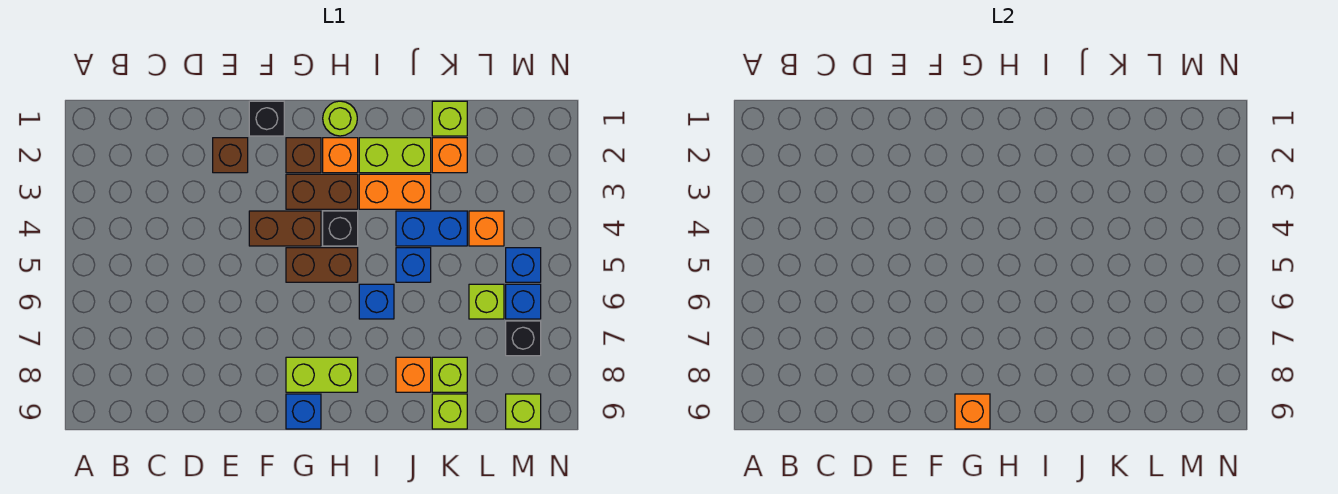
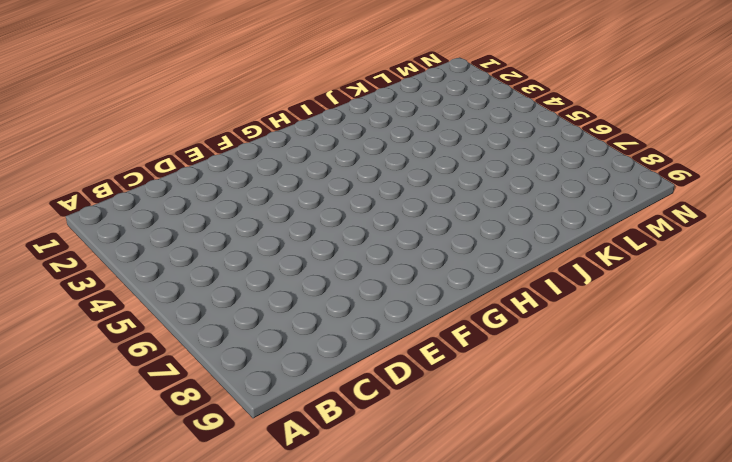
none -> brown 1x1 brick [213,138,248,173]
none -> black 1x1 brick [249,101,284,136]
none -> brown 1x2 brick [249,211,321,246]

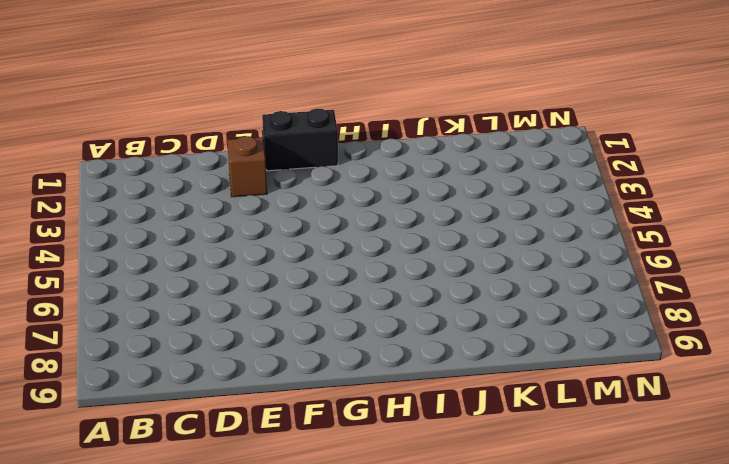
black 1x2 brick [262,108,338,171] -> black 1x1 brick [249,101,284,136]
none -> brown 1x2 brick [249,211,321,246]
none -> brown 1x1 brick [286,138,321,173]
none -> brown 1x2 brick [286,174,358,209]

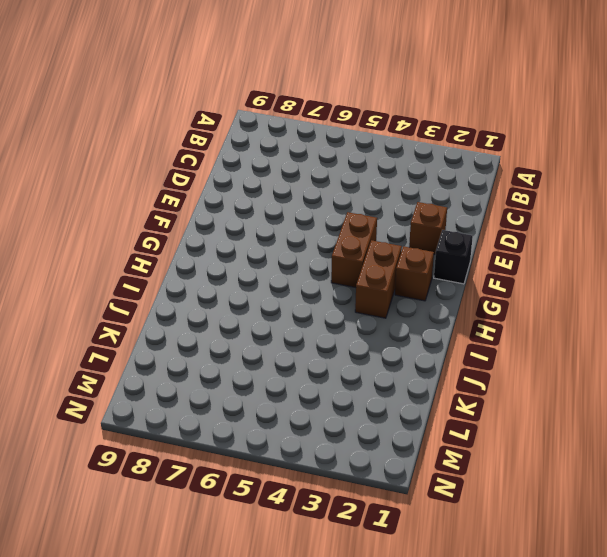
none -> brown 1x2 brick [286,248,358,282]
none -> lime 1x2 brick [286,357,358,392]
none -> blue 1x1 brick [286,394,321,429]

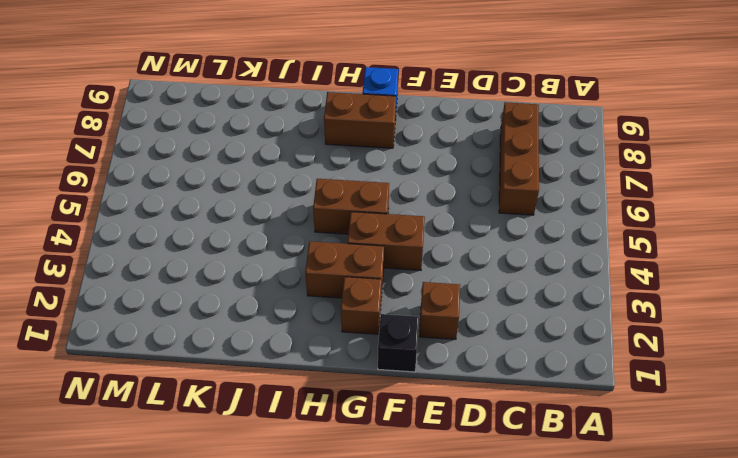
brown 1x3 brick [499,102,539,215] -> none
brown 1x2 brick [324,92,396,148] -> lime 1x2 brick [286,357,358,392]
none -> lime 1x1 round brick [323,101,357,136]
none -> orange 1x1 brick [323,138,358,173]
none -> black 1x1 brick [323,211,358,246]

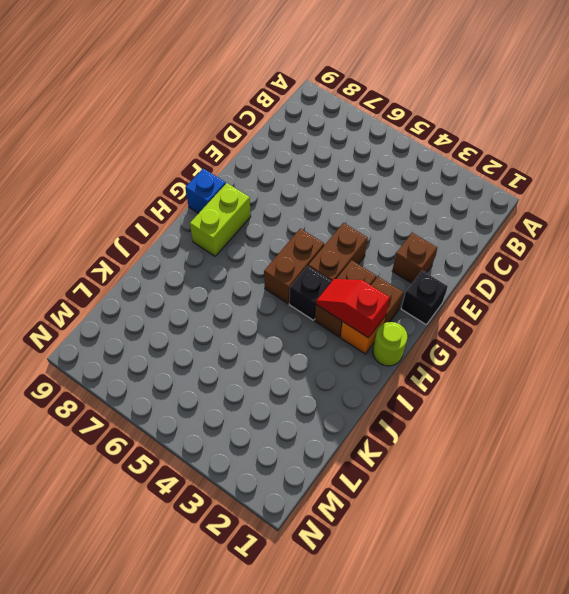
red 1x2 slope [316,279,390,338] -> none
none -> lime 1x2 brick [359,138,431,173]
none -> orange 1x2 brick [359,174,431,209]
none -> blue 1x1 brick [359,284,394,319]

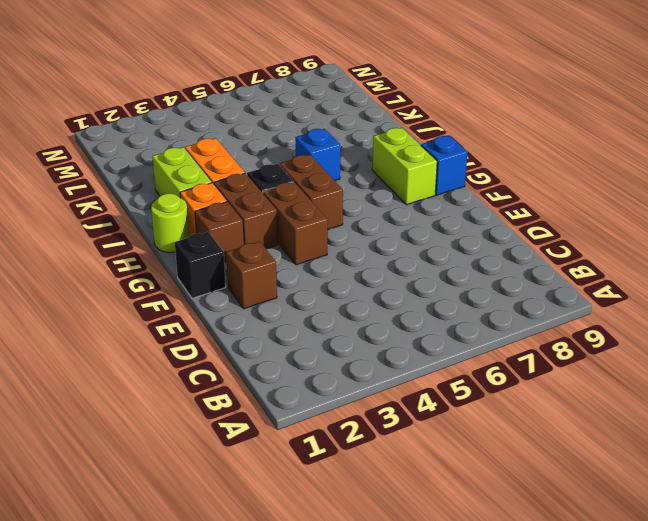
none -> blue 1x2 brick [396,211,467,246]
none -> blue 1x1 brick [396,248,431,282]
none -> orange 1x1 brick [396,357,431,392]

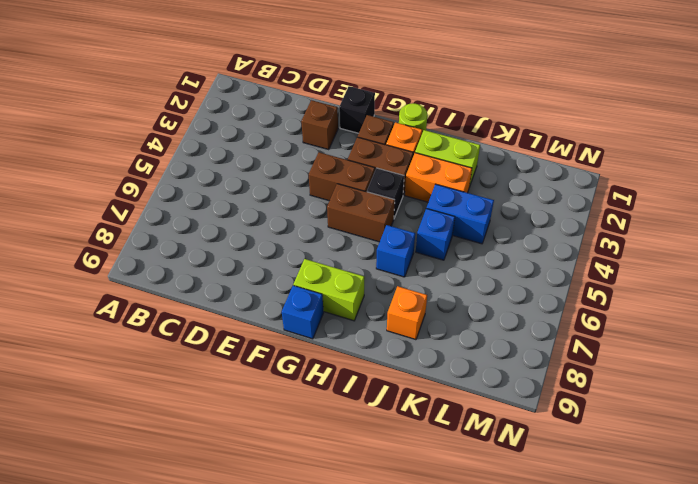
none -> lime 1x1 brick [432,101,467,136]
none -> orange 1x1 brick [432,138,467,173]
none -> lime 1x1 brick [432,357,467,392]

